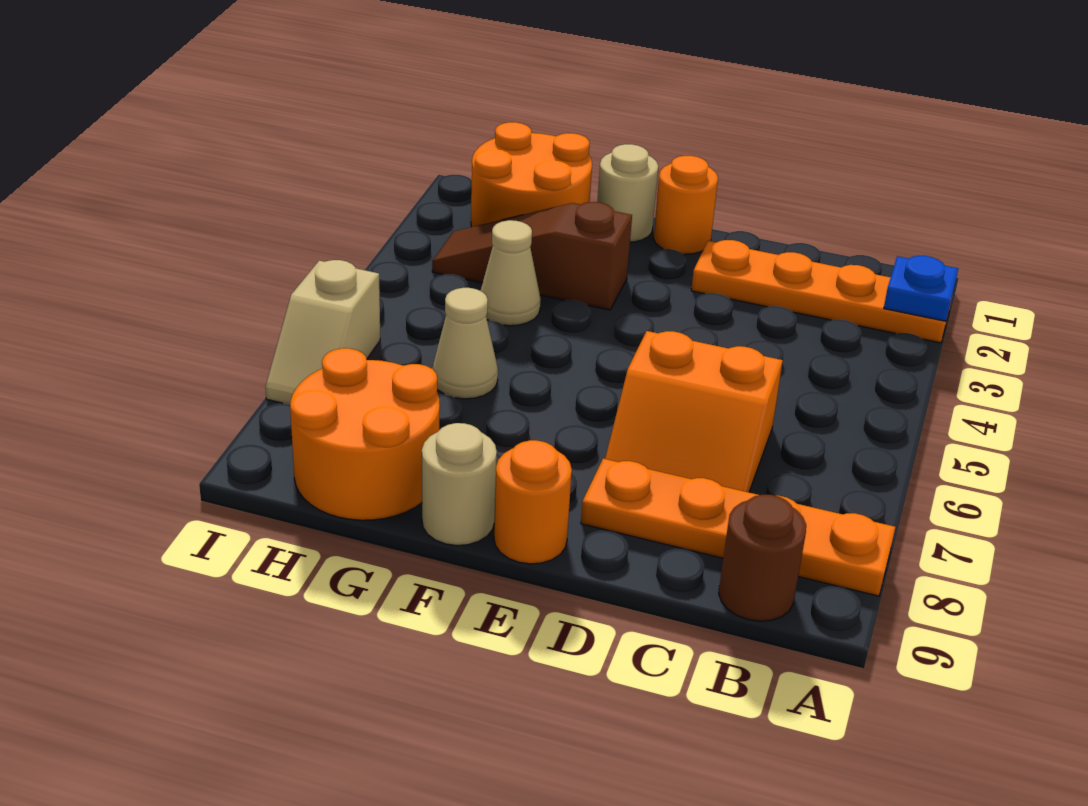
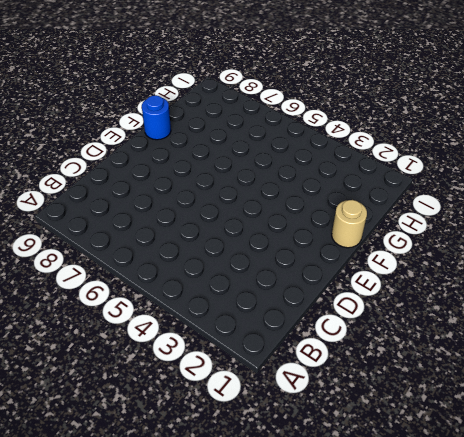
blue 1x1 round brick [142,95,171,140] -> tan 1x1 round brick [422,423,497,546]
none -> orange 1x4 plate [691,240,952,343]
none -> orange 1x4 plate [581,459,895,596]
none -> brown 1x1 round brick [719,495,806,621]

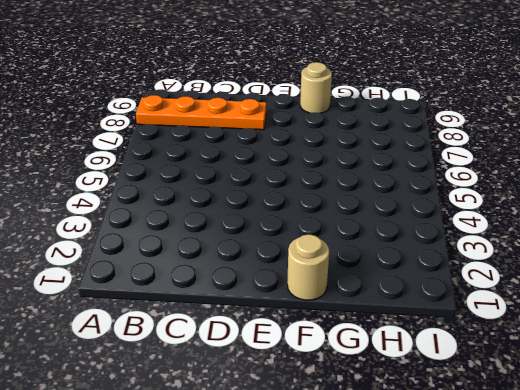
none -> orange 1x4 plate [691,240,952,343]
none -> brown 1x1 round brick [719,495,806,621]
none -> orange 2x2 slope [605,331,783,492]

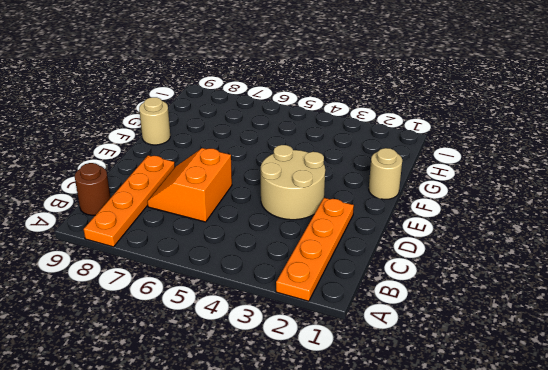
tan 2x2 round brick [261,145,325,220] -> none
none -> orange 1x1 round brick [654,156,718,254]
none -> orange 1x1 round brick [494,440,572,564]
none -> brown 1x3 slope [432,202,632,310]

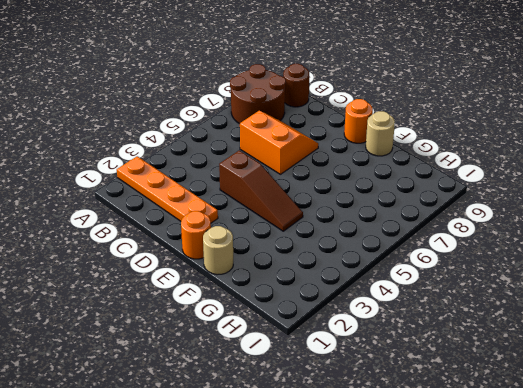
brown 2x2 round brick [230,64,286,124] -> orange 1x4 plate [581,459,895,596]
brown 1x3 slope [219,150,303,231] -> brown 1x3 slope moved to [432,202,632,310]
none -> orange 2x2 round brick [471,122,592,227]
none -> tan 1x1 cone [481,220,541,326]
none -> tan 1x1 cone [432,288,498,399]

